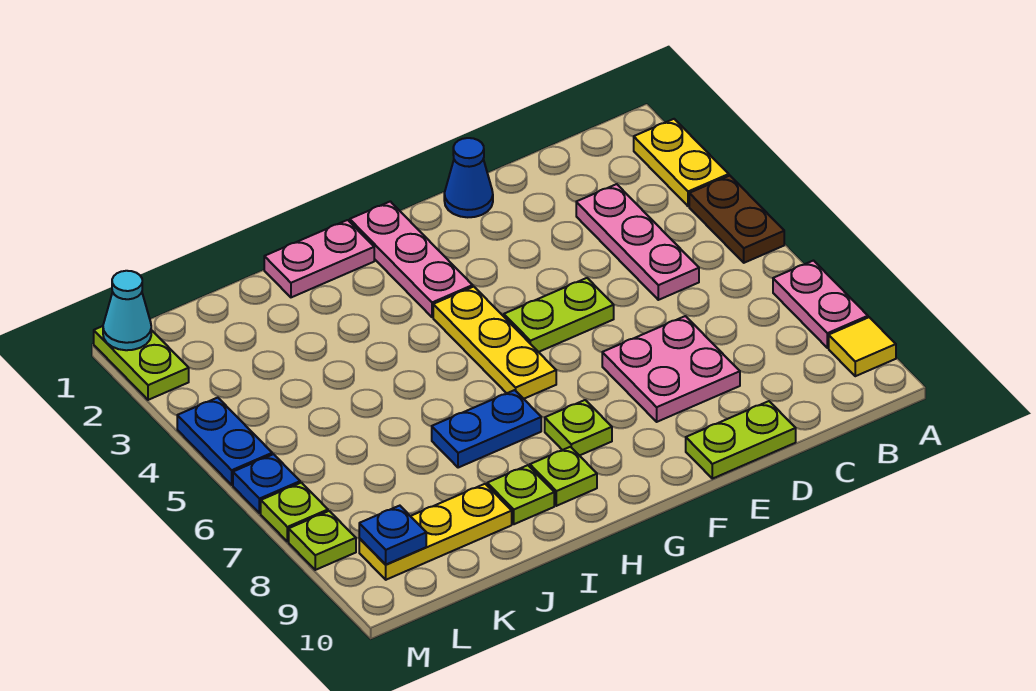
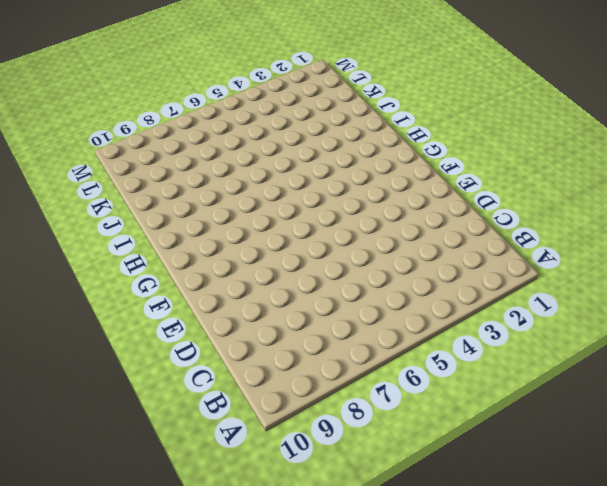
none -> yellow 1x2 plate [634,119,729,206]
none -> brown 1x2 plate [689,176,784,263]
none -> pink 1x2 plate [773,261,868,348]

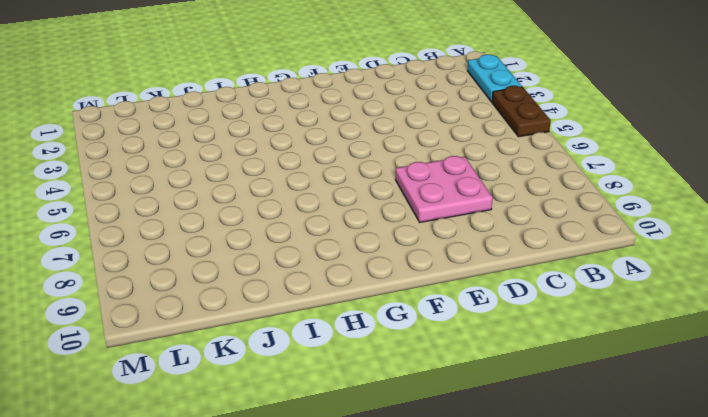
cyan 1x2 plate [467,55,522,102] -> yellow 1x2 plate [634,119,729,206]
none -> pink 1x2 plate [773,261,868,348]
none -> yellow 1x1 tile [829,317,896,376]
none -> pink 1x3 plate [576,184,699,300]

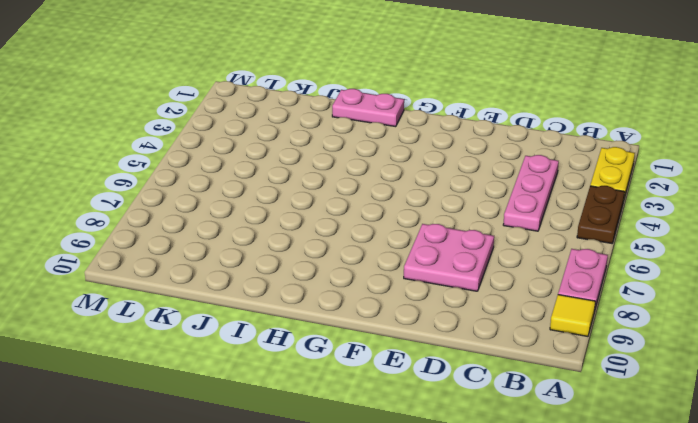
none -> lime 1x2 plate [686,401,796,479]
none -> blue 1x1 cone [444,138,493,217]
none -> lime 1x2 plate [504,278,614,352]

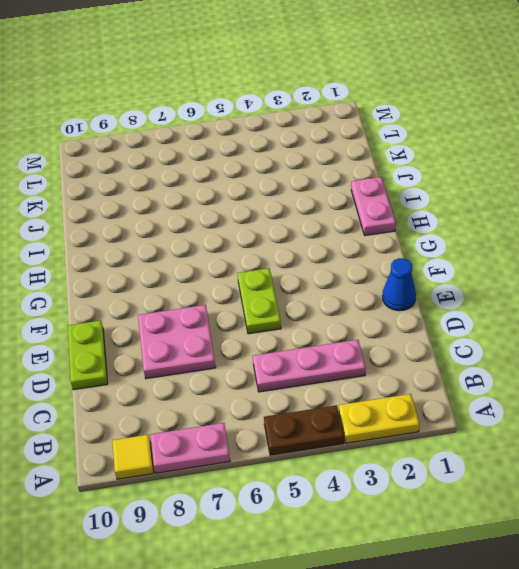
none -> pink 1x3 plate [350,201,473,317]
none -> yellow 1x3 plate [433,287,556,399]
none -> lime 1x1 plate [545,400,612,456]

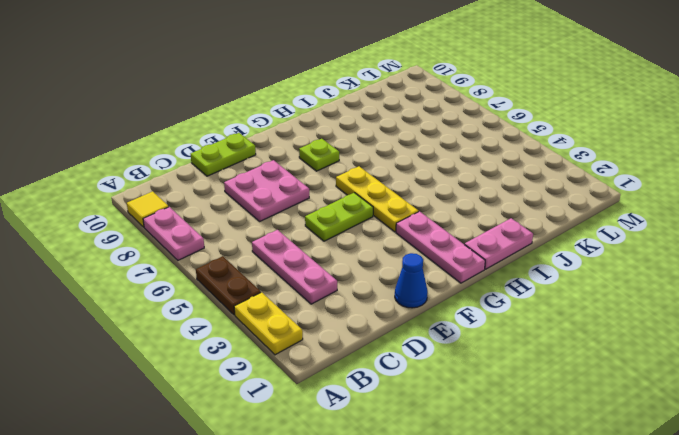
none -> blue 1x2 plate [432,390,541,468]
none -> lime 1x1 plate [530,447,597,506]
none -> lime 1x1 plate [487,465,554,524]

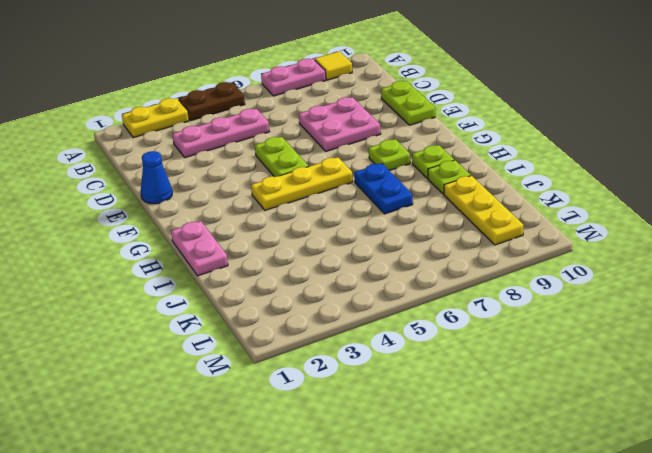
none -> pink 1x3 plate [350,201,473,317]
none -> lime 1x2 plate [94,326,189,400]
none -> blue 1x2 plate [177,398,272,485]

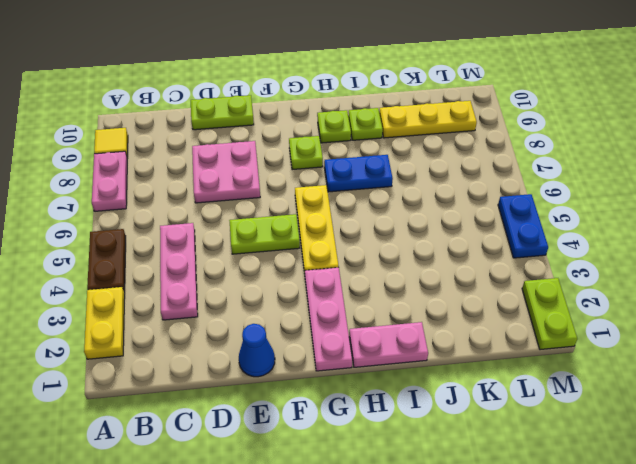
none -> blue 1x1 plate [233,454,300,513]
none -> lime 1x1 plate [261,483,328,542]
none -> lime 1x1 plate [289,511,356,570]

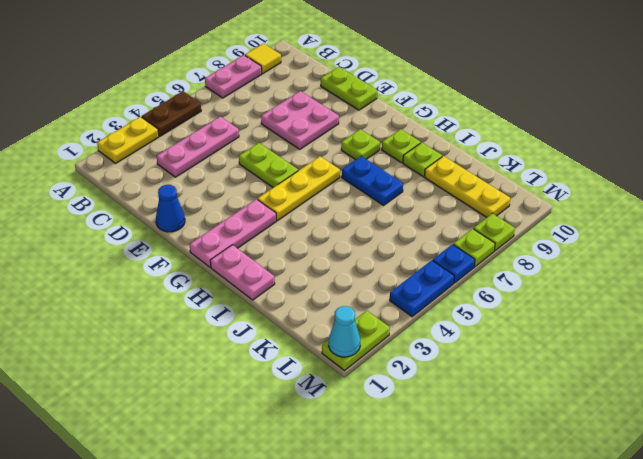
none -> blue 1x1 plate [359,506,426,565]

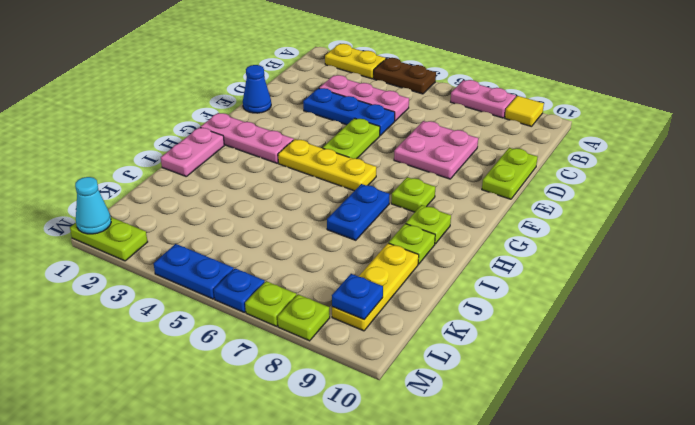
blue 1x3 plate [303,88,395,135] -> none

